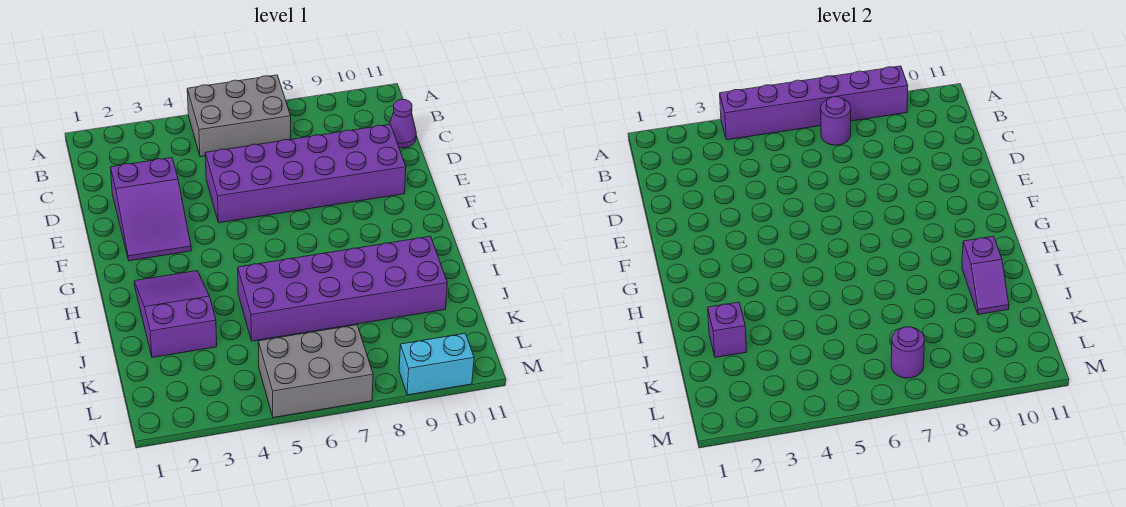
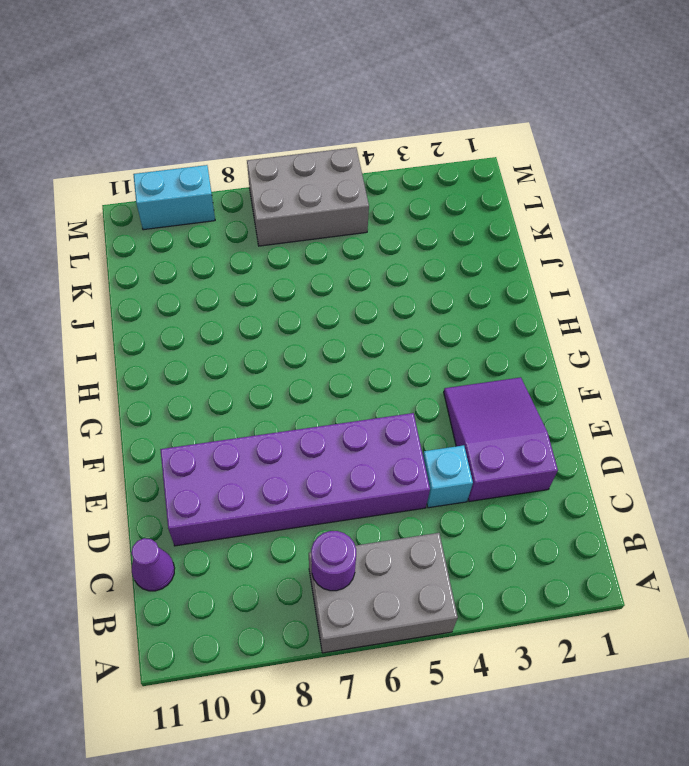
cyan 1x1 brick [423,445,473,508] -> none
none -> purple 2x3 slope [134,271,217,358]
none -> purple 2x6 brick [238,236,447,341]
none -> purple 1x6 brick [720,66,908,140]

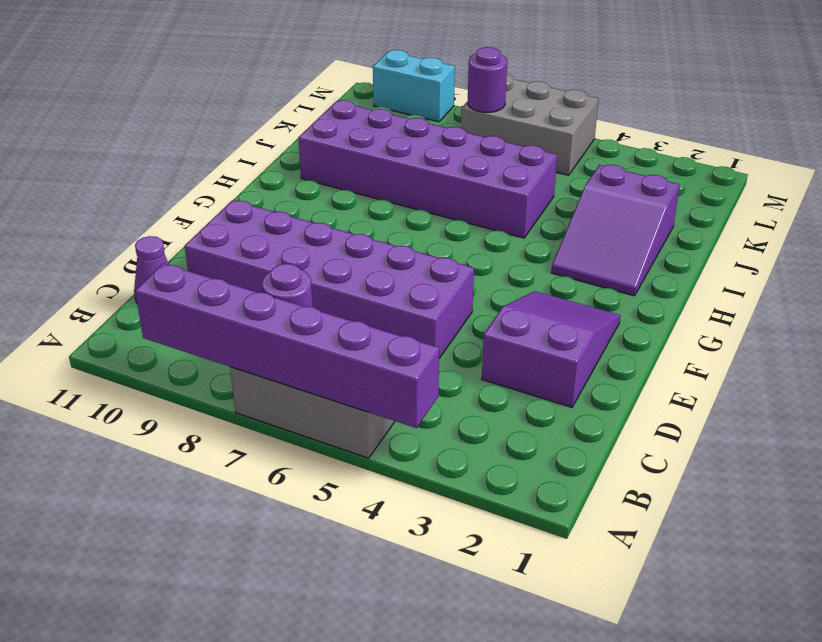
none -> purple 1x2 slope [962,236,1009,314]
none -> purple 1x1 brick [708,302,747,358]

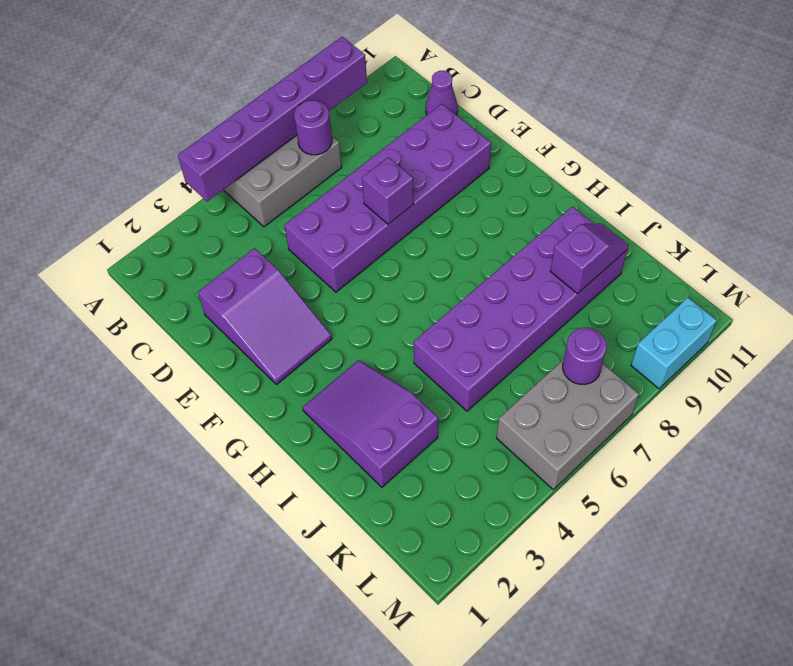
purple 1x1 brick [362,157,414,224] -> purple 1x1 brick moved to [708,302,747,358]
purple 1x2 slope [550,223,628,293] -> purple 1x2 slope turned to [962,236,1009,314]

